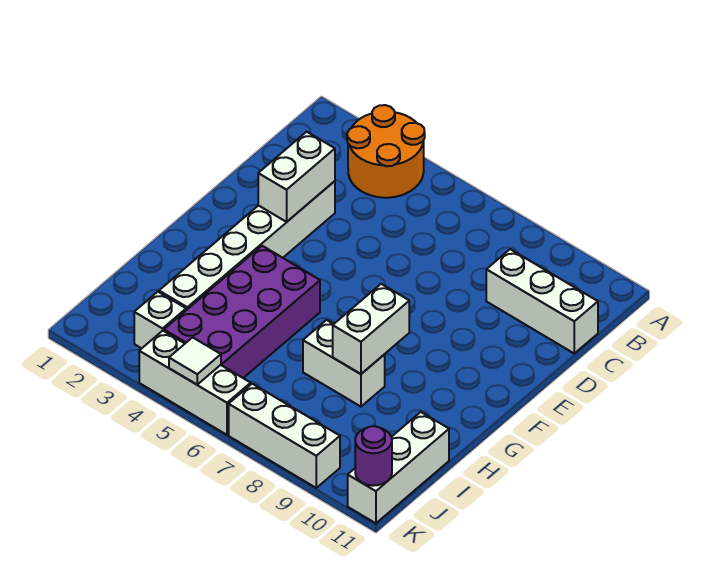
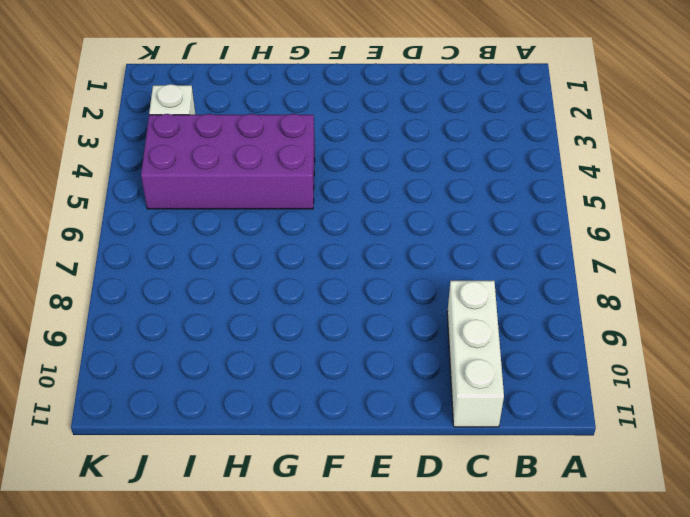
none -> orange 2x2 round brick [347,105,425,198]
none -> white 1x6 brick [159,181,335,310]
none -> white 1x2 brick [303,320,385,407]

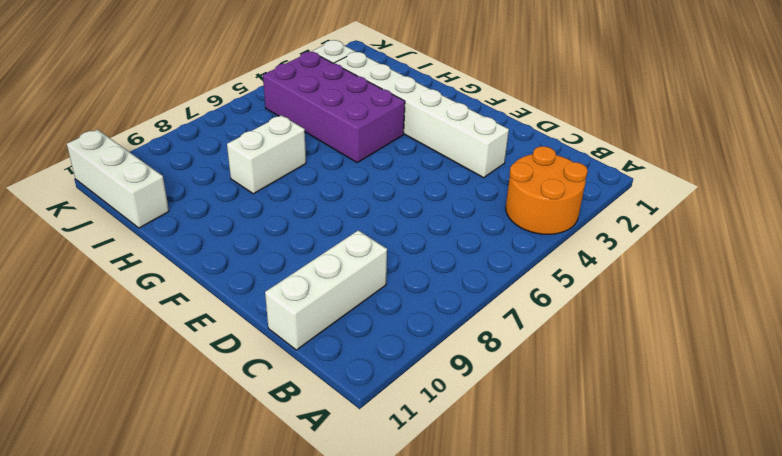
none -> white 1x3 brick [139,331,251,435]
none -> white 1x3 brick [229,384,340,488]
none -> white 1x2 brick [258,132,335,222]

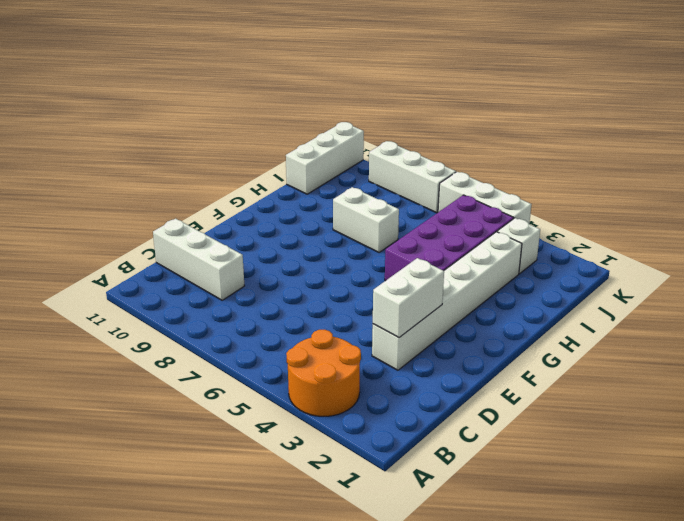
none -> white 1x2 brick [333,284,409,374]
none -> white 1x1 tile [169,337,221,385]
none -> purple 1x1 round brick [355,426,392,486]

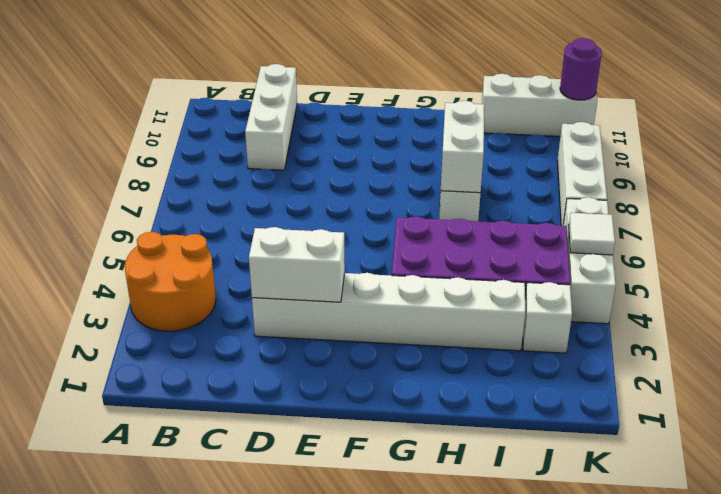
white 1x2 brick [441,101,484,193] -> white 1x2 brick turned to [333,284,409,374]

